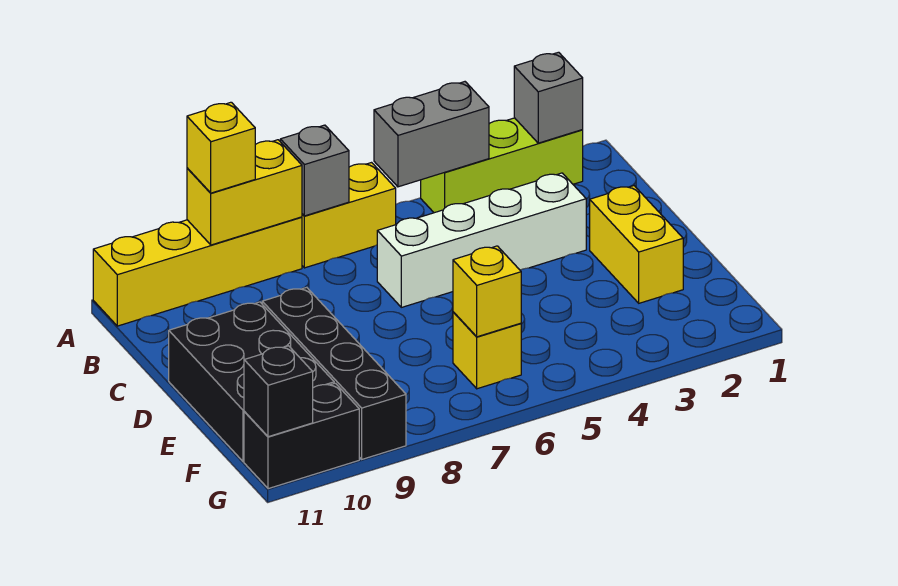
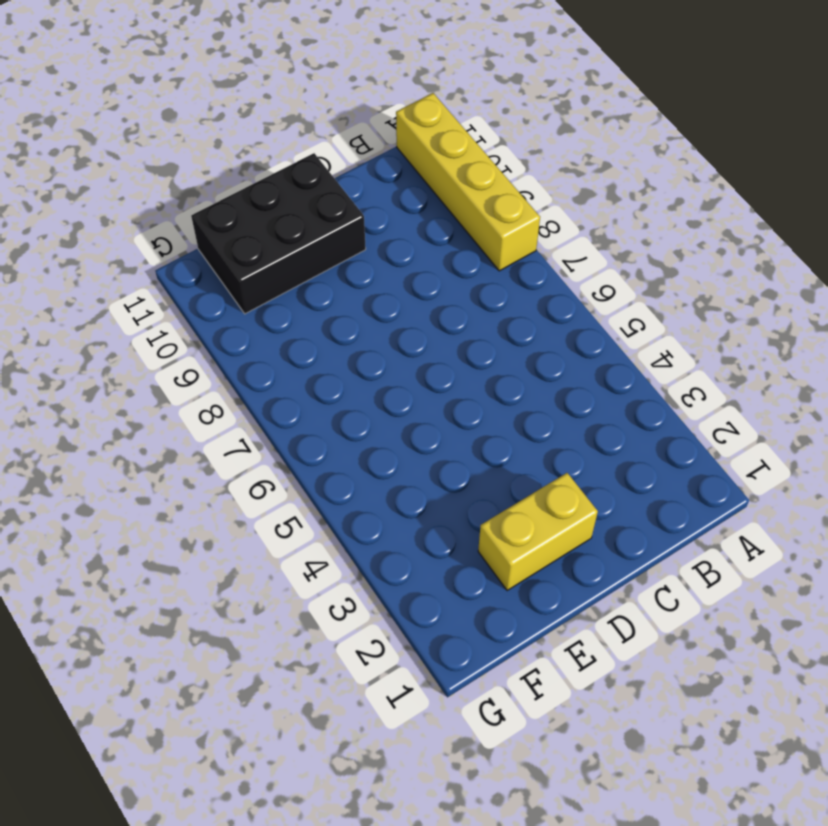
none -> lime 1x3 brick [421,118,583,213]
none -> yellow 1x2 brick [302,163,396,268]
none -> white 1x4 brick [377,173,586,307]

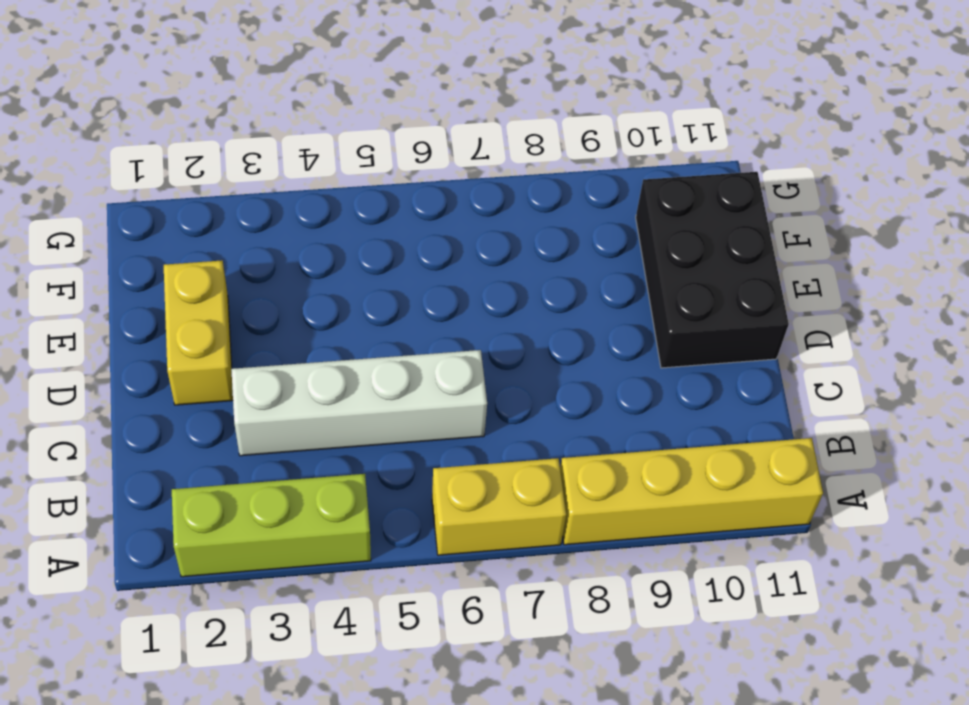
none -> black 1x4 brick [262,287,406,459]
none -> yellow 1x1 brick [453,312,521,389]
none -> black 1x2 brick [244,383,359,489]

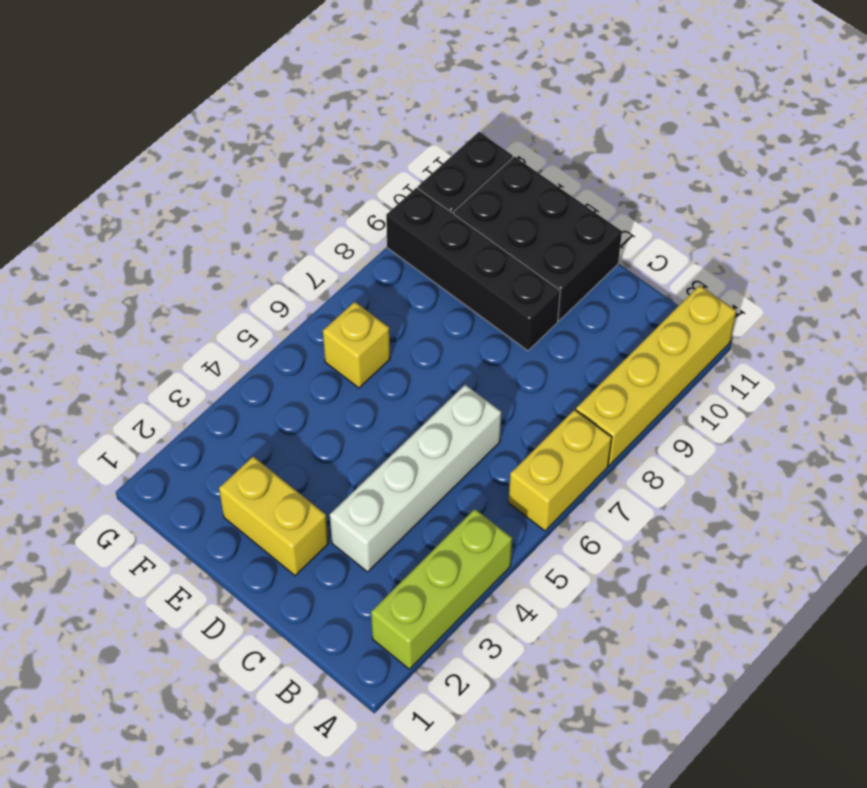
none -> grey 1x1 brick [514,52,583,143]
none -> grey 1x2 brick [374,82,489,187]
none -> grey 1x1 brick [280,125,349,216]

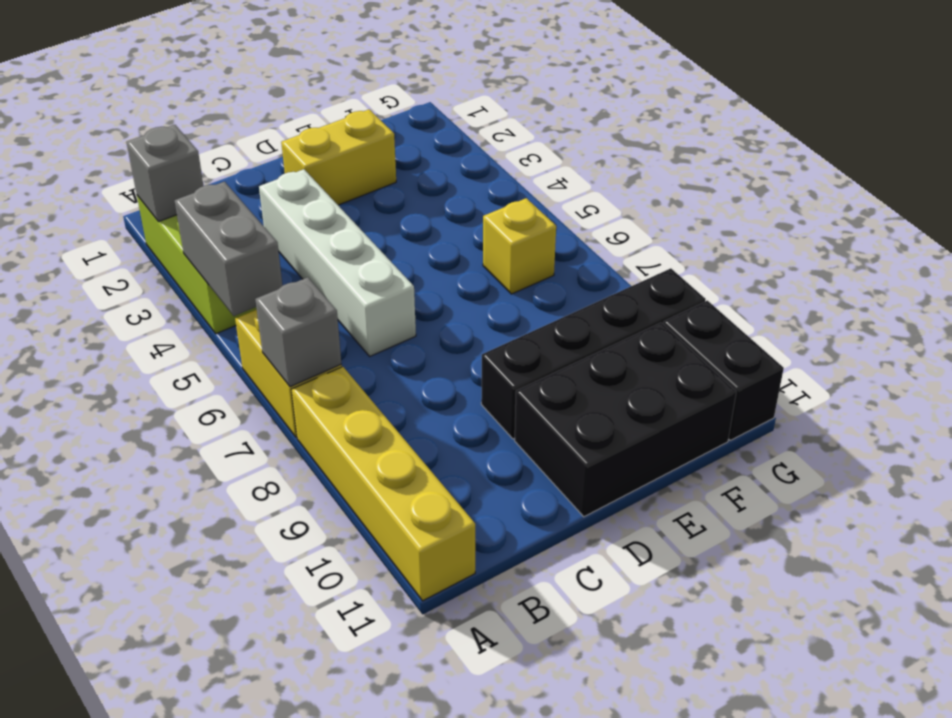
none -> yellow 1x2 brick [187,140,302,245]
none -> yellow 1x1 brick [453,246,521,337]
none -> black 1x1 brick [244,346,313,437]

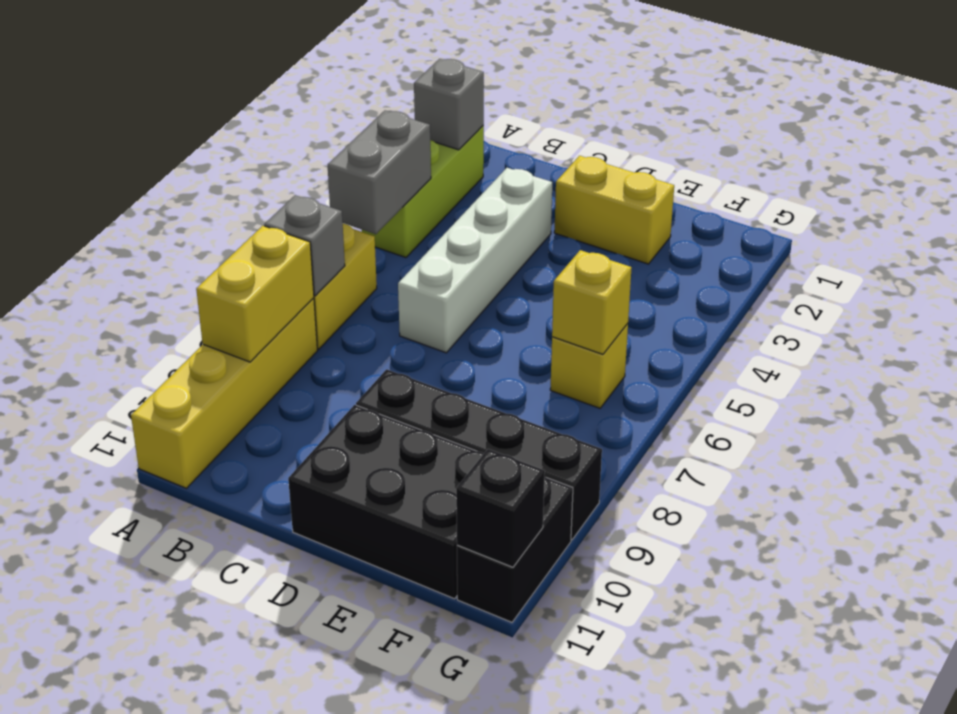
none -> yellow 1x1 brick [187,102,255,193]

